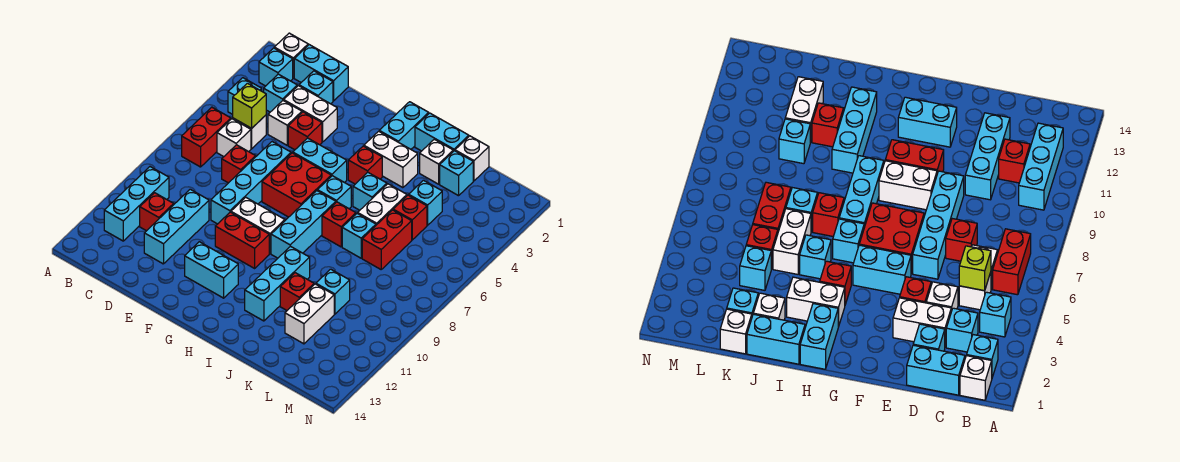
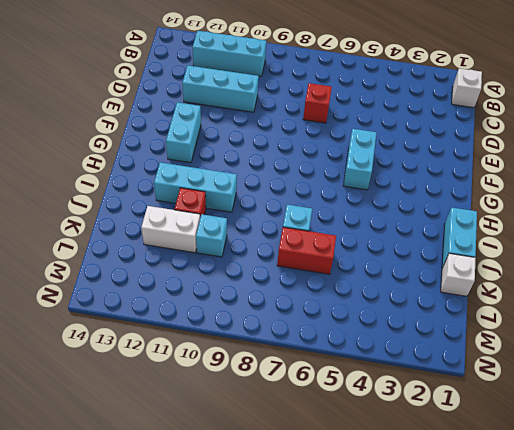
none -> cyan 1x1 brick [259,48,293,86]
none -> cyan 1x1 brick [228,78,262,114]
none -> red 1x2 brick [182,107,231,167]
none -> cyan 1x2 brick [294,45,348,101]

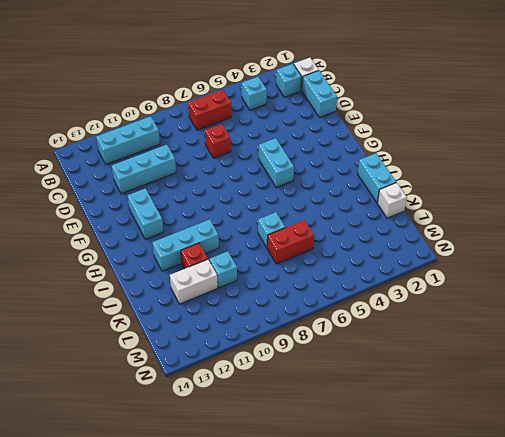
none -> cyan 1x1 brick [264,74,297,112]
none -> white 1x1 brick [233,115,266,149]
none -> white 1x1 brick [217,119,251,157]
none -> red 1x1 brick [140,193,174,231]

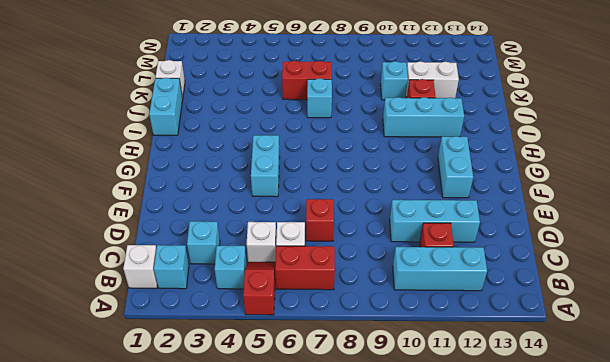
red 1x2 slope [243,262,276,315] -> none
none -> cyan 1x2 brick [294,45,348,101]
none -> cyan 1x1 brick [299,71,333,104]
none -> white 1x2 brick [284,86,337,142]
none -> white 1x1 brick [268,101,302,145]

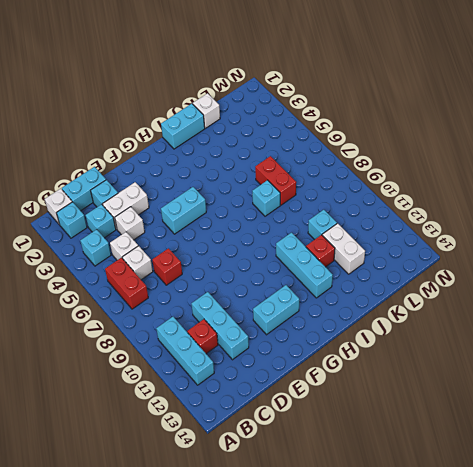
none -> red 1x1 brick [288,112,322,150]
none -> cyan 1x4 brick [211,142,291,224]
none -> red 2x2 brick [262,153,331,217]
none -> white 1x2 brick [231,197,285,254]

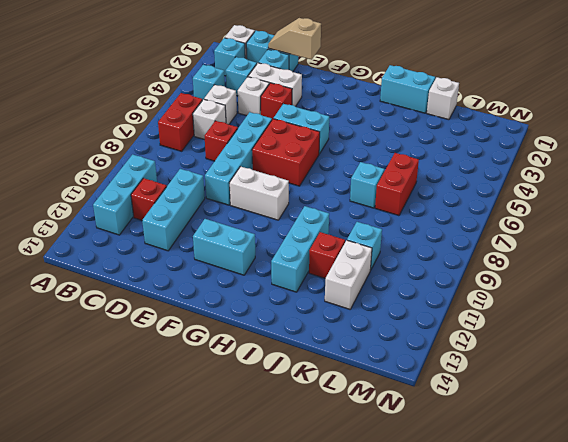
tan 1x2 slope [268,18,321,60] -> none
none -> red 1x2 brick [215,212,269,268]
none -> cyan 1x2 brick [379,102,429,149]
none -> white 1x2 brick [364,131,418,188]
none -> red 1x1 brick [348,146,382,184]

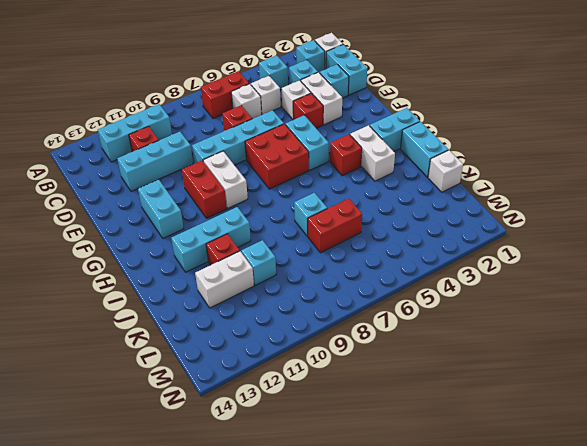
none -> cyan 1x1 brick [317,176,351,209]
none -> cyan 1x3 brick [271,191,336,258]
none -> cyan 1x1 brick [353,172,387,210]
none -> red 1x1 brick [322,202,356,247]

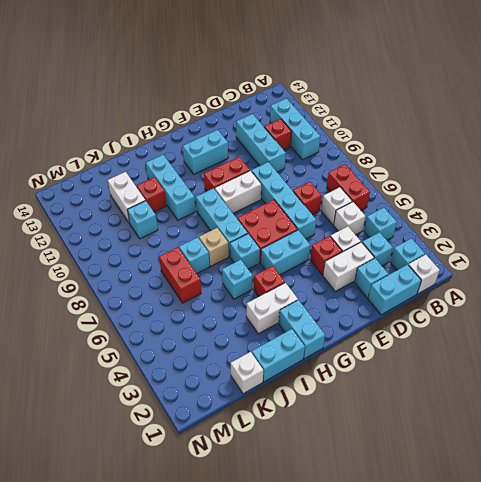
tan 1x1 brick [199,228,229,266] -> red 1x1 brick [322,202,356,247]
none -> white 1x1 brick [420,139,453,184]
none -> white 1x2 brick [358,184,407,225]
none -> cyan 1x1 brick [440,151,473,196]
none -> cyan 1x1 brick [409,180,442,225]

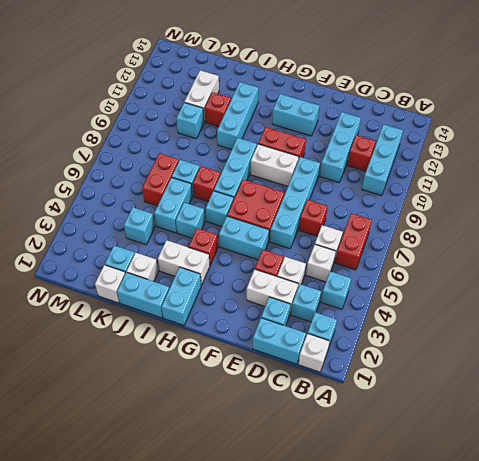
cyan 1x2 brick [154,177,192,233] -> white 1x2 brick [358,184,407,225]
none -> red 1x1 brick [393,195,427,240]
none -> lime 1x1 brick [233,83,266,128]

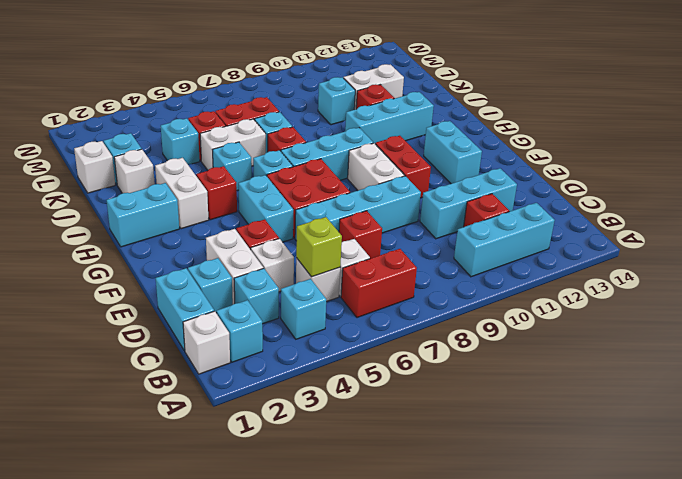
none -> cyan 1x2 brick [415,113,469,151]

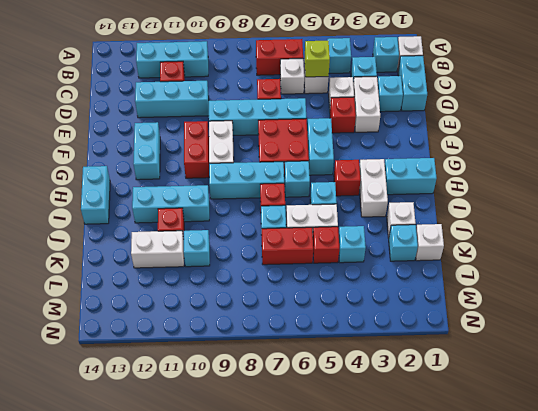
cyan 1x2 brick [81,166,110,224] -> cyan 1x2 brick moved to [415,113,469,151]

